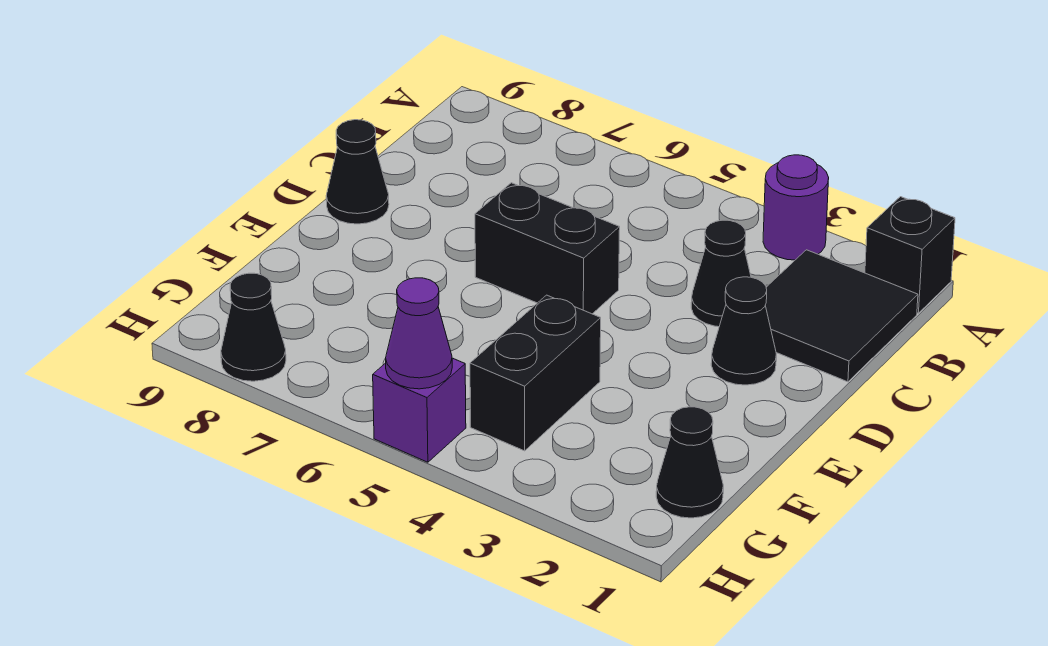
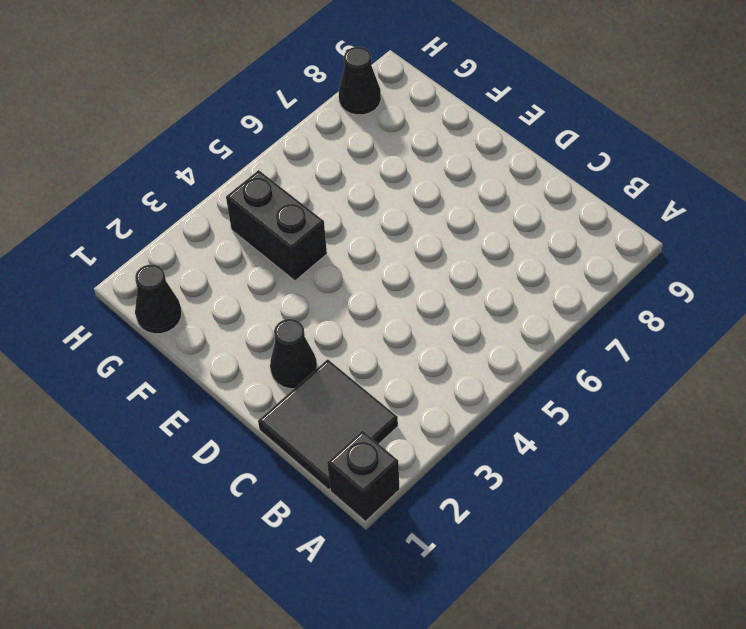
none -> purple 1x1 round brick [763,155,829,260]
none -> black 1x1 cone [691,220,751,327]
none -> black 1x2 brick [475,183,620,314]

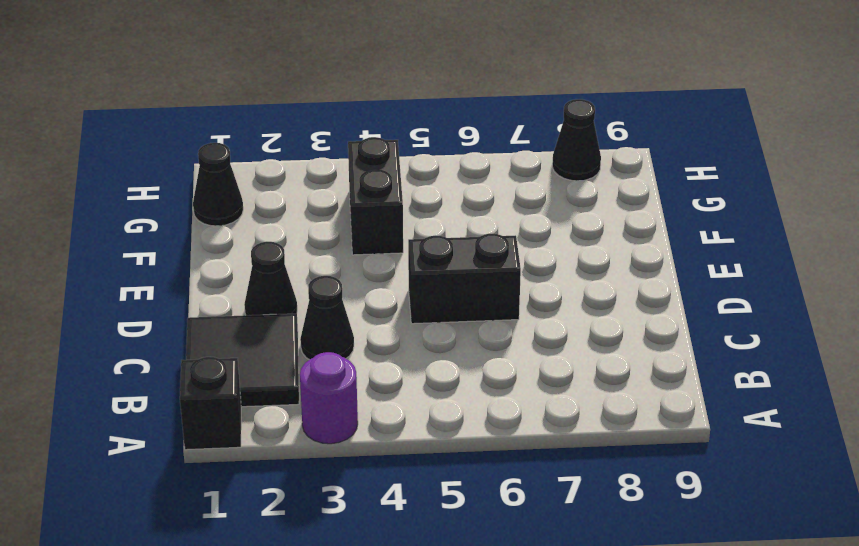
none -> black 1x1 cone [326,120,389,224]
none -> purple 1x1 brick [373,358,466,462]
none -> purple 1x1 cone [386,278,452,389]

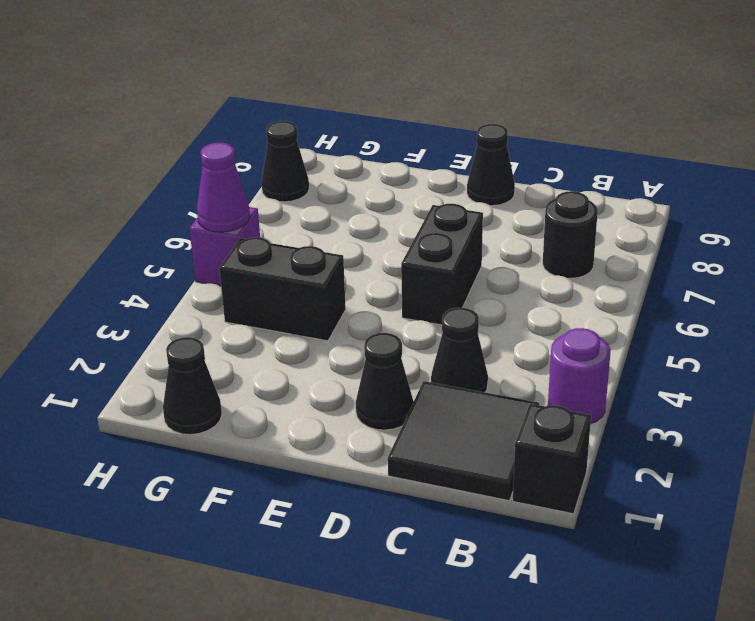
black 1x1 round brick [543,191,598,278] -> none

